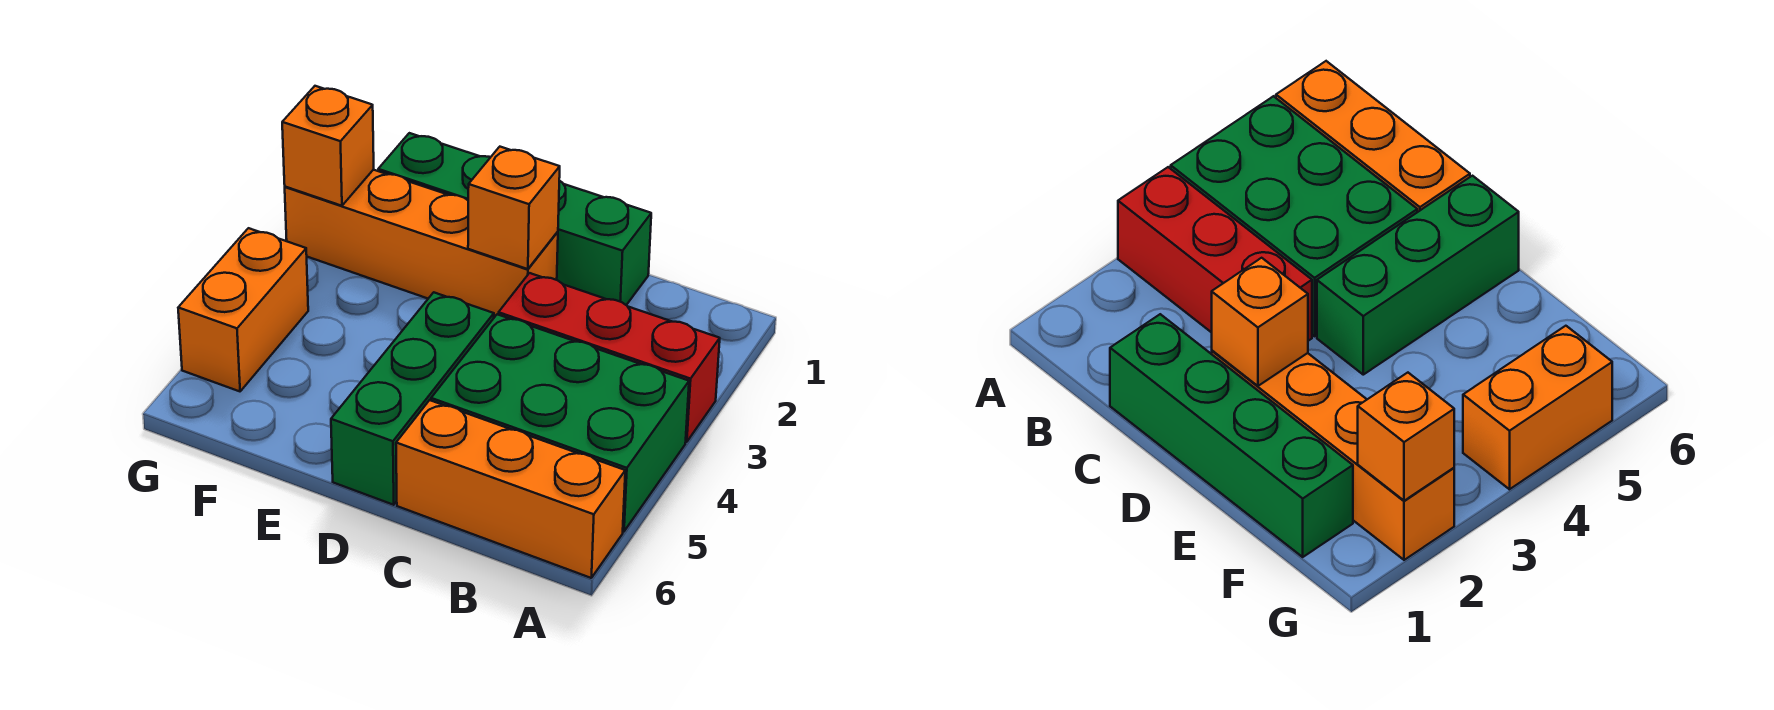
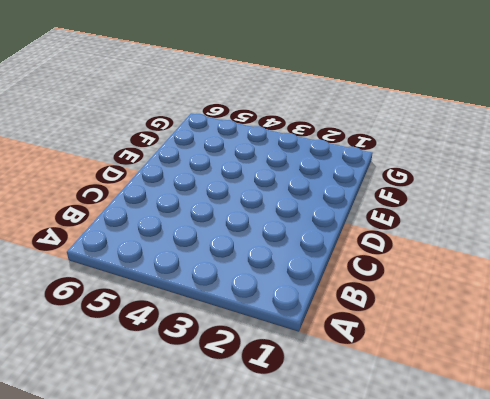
none -> red 1x3 brick [498,273,720,442]
none -> green 2x3 brick [431,314,689,531]

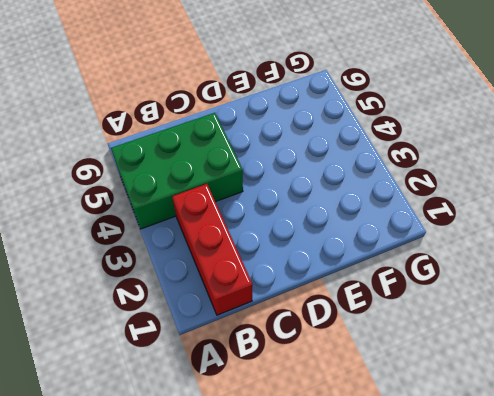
red 1x3 brick [172,184,253,315] -> red 1x3 brick turned to [498,273,720,442]
none -> orange 1x3 brick [396,400,625,578]
none -> green 1x4 brick [378,133,651,305]

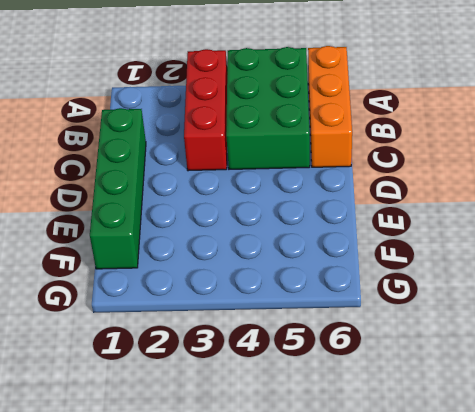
none -> orange 1x4 brick [285,170,558,317]
none -> green 1x3 brick [331,292,494,505]

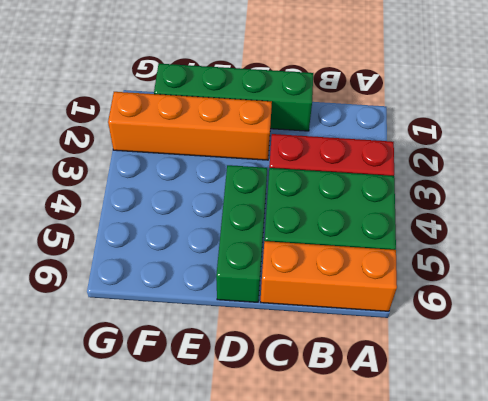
none -> orange 1x2 brick [178,228,308,391]
none -> orange 1x1 brick [468,147,560,269]

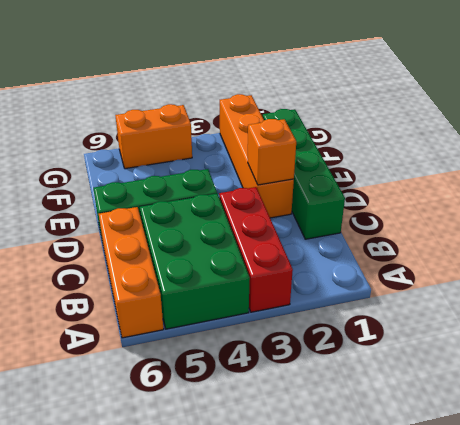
none -> orange 1x1 brick [282,86,374,206]

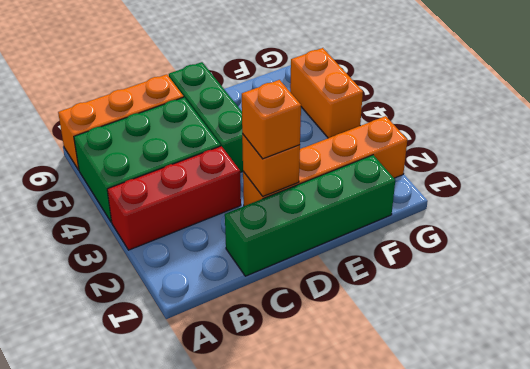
orange 1x1 brick [242,80,301,159] -> orange 1x1 brick moved to [282,86,374,206]

